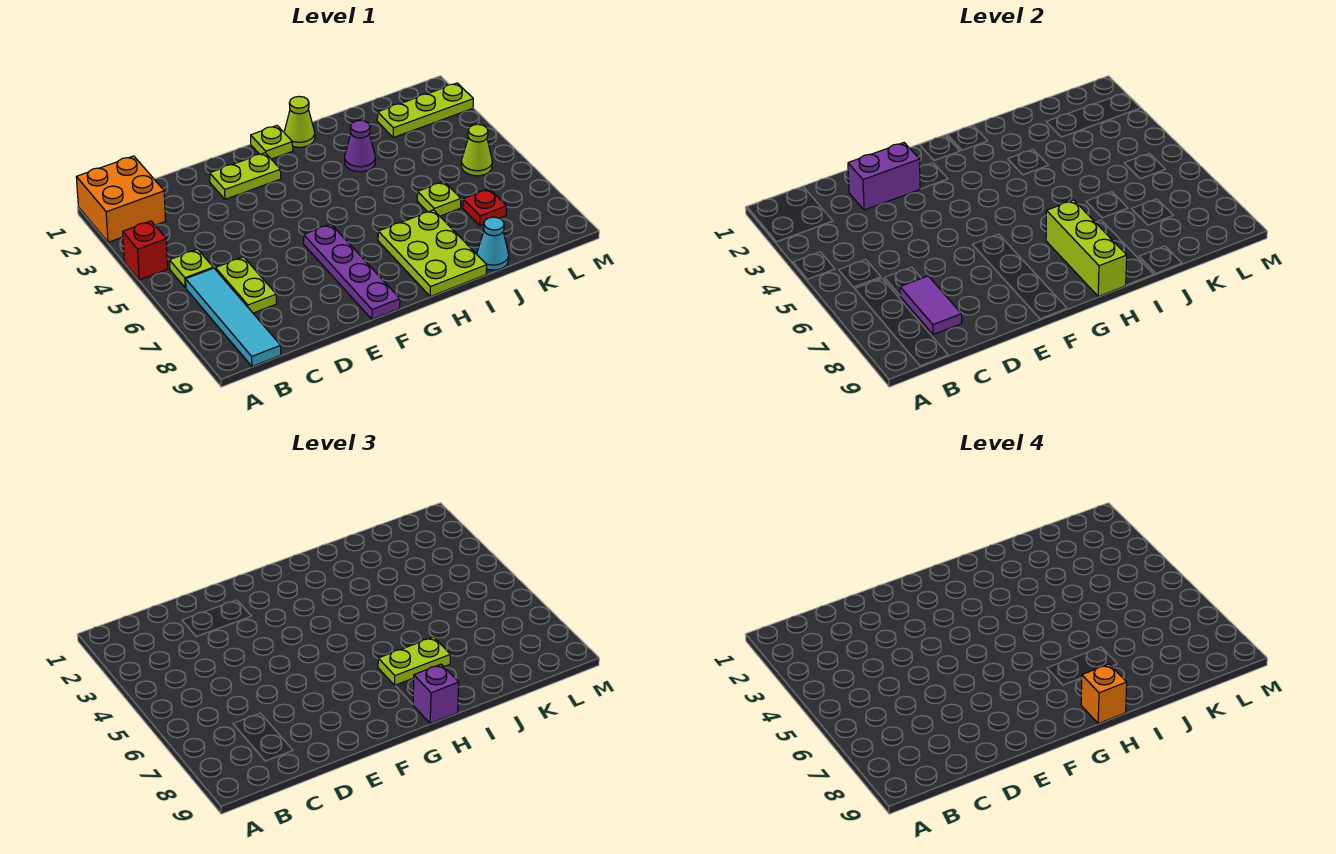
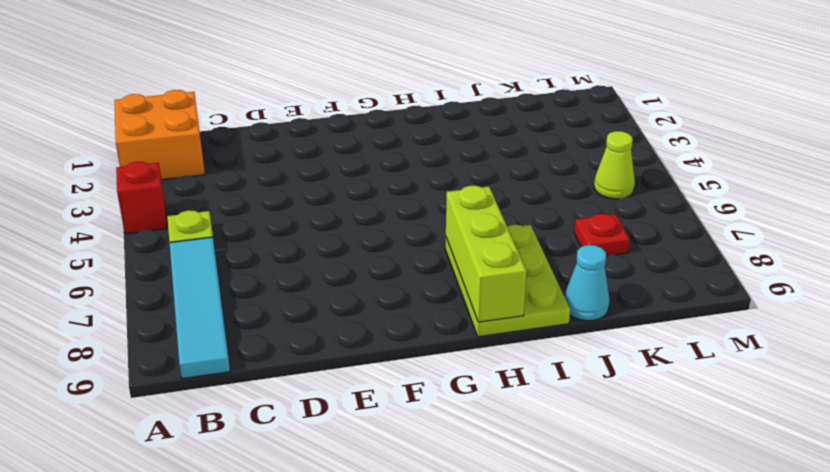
none -> lime 1x2 plate [215,257,277,313]
none -> lime 1x2 plate [210,153,281,199]
none -> purple 1x4 plate [304,224,400,319]

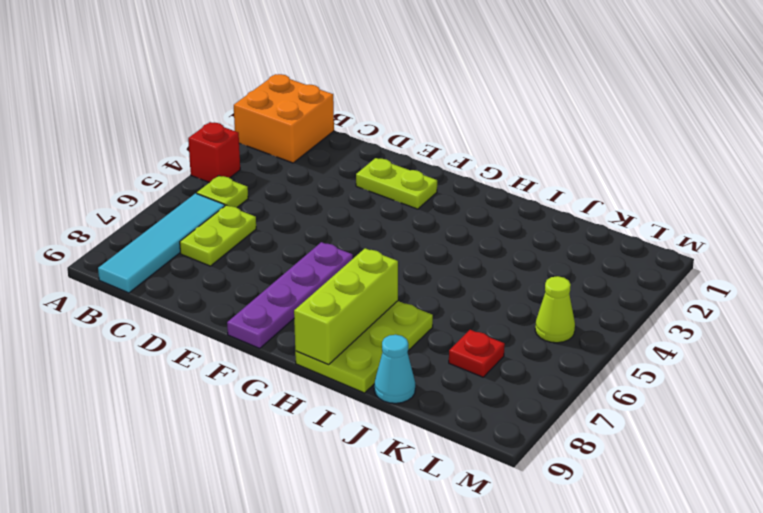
none -> lime 1x1 plate [251,126,293,159]
none -> lime 1x1 cone [284,96,315,147]
none -> purple 1x1 cone [345,120,375,172]

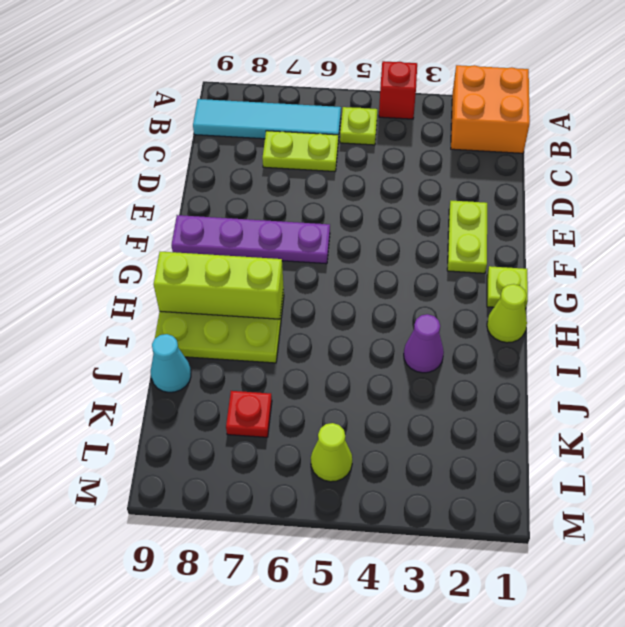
none -> lime 1x1 plate [417,182,461,216]
none -> lime 1x3 plate [377,83,473,138]
none -> purple 1x2 tile [900,276,962,335]

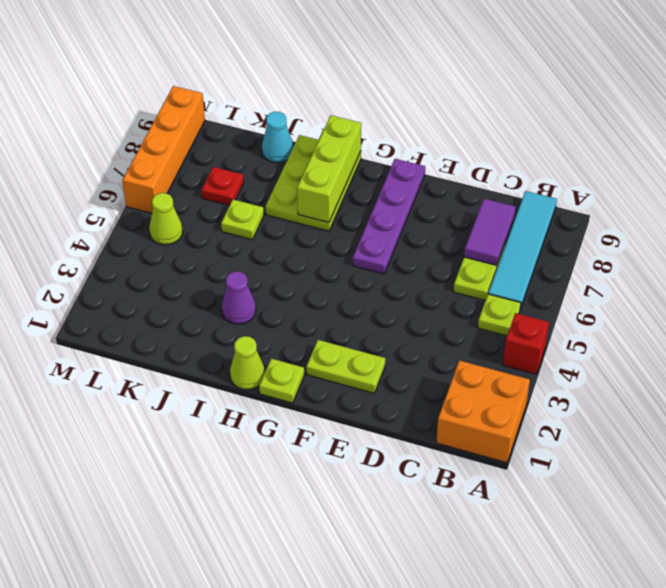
orange 1x4 brick [122,86,205,213] -> none
none -> lime 1x3 plate [377,83,473,138]
none -> purple 1x2 brick [848,143,920,210]
none -> lime 1x2 plate [378,637,451,685]

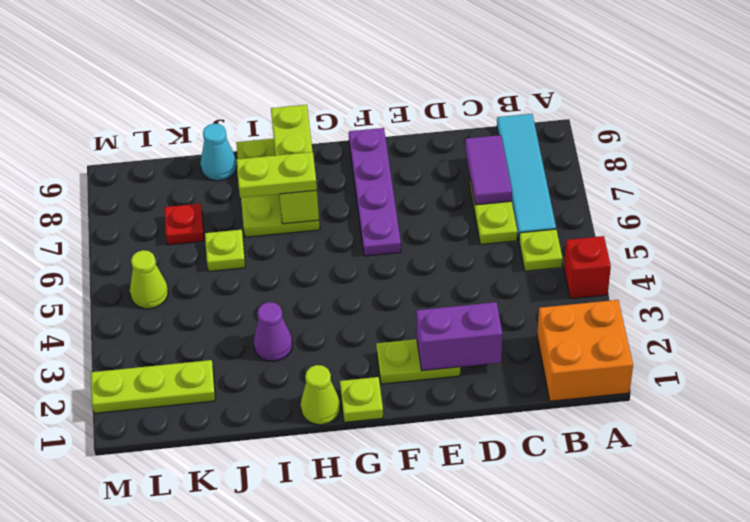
none -> purple 1x1 brick [413,664,459,723]
none -> orange 1x1 brick [1081,664,1127,723]

